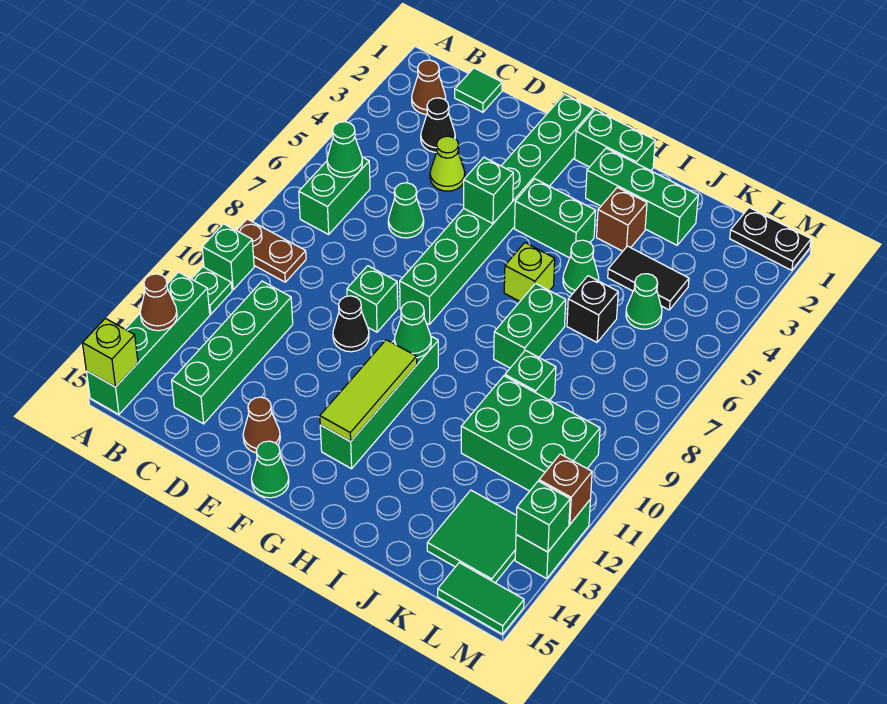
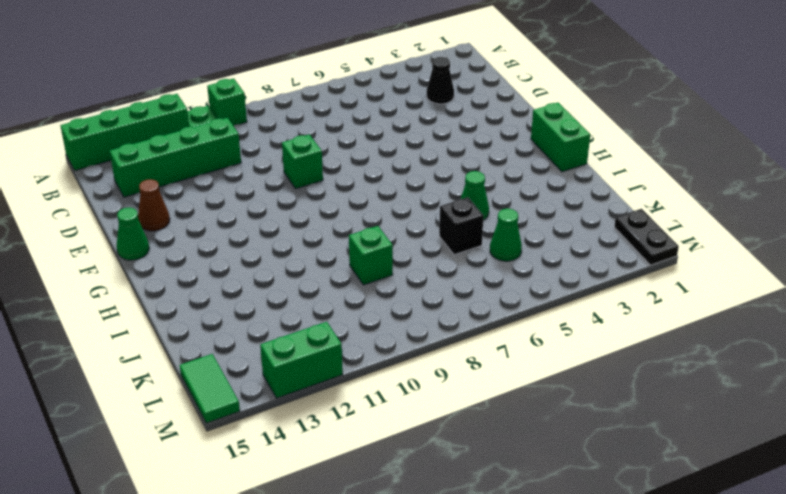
none -> brown 1x2 plate [236,219,306,282]
none -> brown 1x1 cone [412,60,446,114]
none -> green 1x2 brick [299,157,370,234]
none -> green 1x1 tile [455,68,502,112]

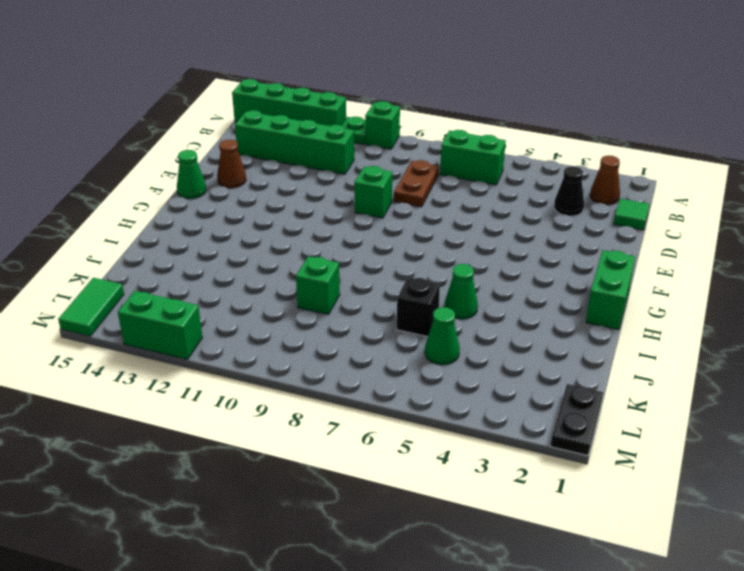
brown 1x2 plate [394,160,439,207] -> brown 1x2 plate moved to [236,219,306,282]
none -> lime 1x1 cone [430,136,465,191]
none -> green 1x1 cone [388,183,424,238]
none -> black 1x1 cone [333,296,369,352]
none -> green 1x8 brick [400,94,593,324]

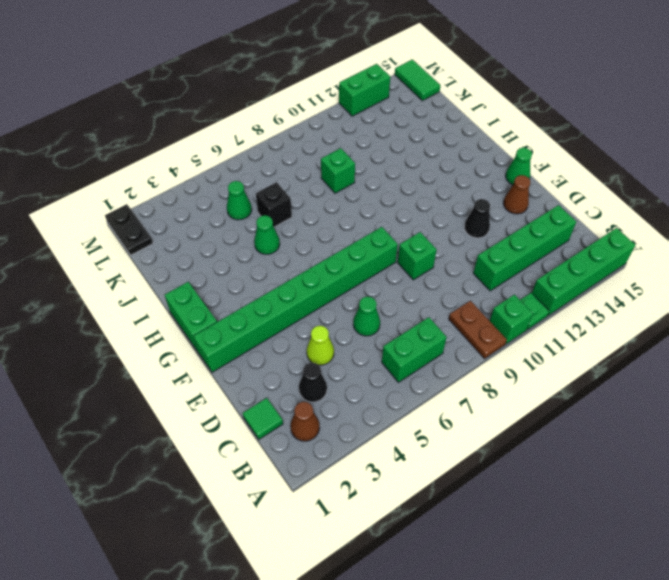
black 1x1 cone [464,199,490,238] -> black 1x1 cone moved to [333,296,369,352]
none -> green 1x2 brick [515,179,596,258]
none -> green 1x4 brick [320,336,438,469]
none -> green 1x3 brick [586,148,698,245]
none -> lime 1x1 brick [504,243,555,301]

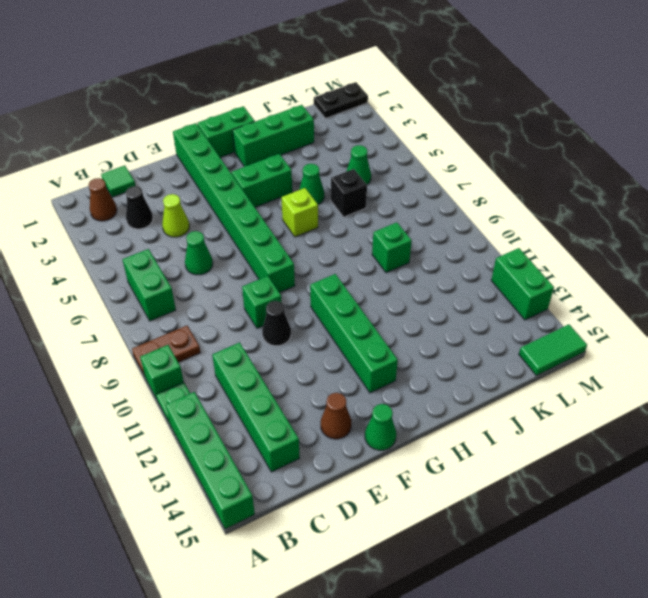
none -> brown 1x1 brick [597,187,647,251]
none -> green 1x2 brick [494,284,566,368]
none -> black 1x2 tile [608,246,689,310]
none -> green 2x3 brick [461,376,600,491]

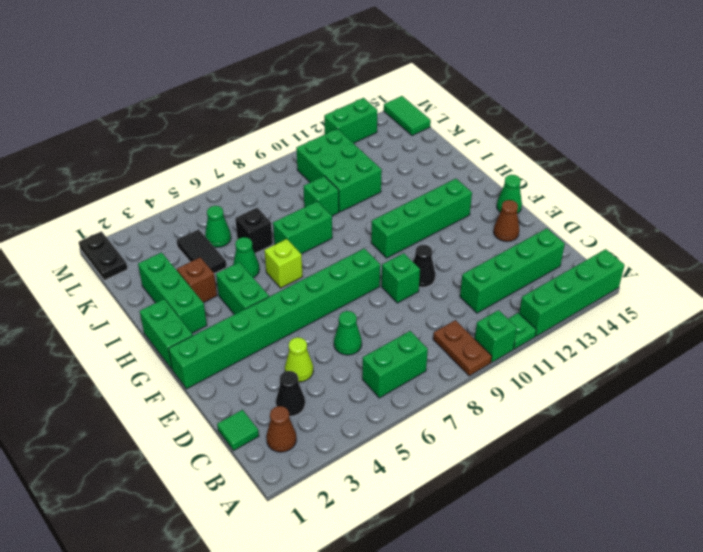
none -> green 2x2 tile [427,490,517,583]
none -> brown 1x1 cone [140,274,177,331]
none -> lime 1x1 brick [83,318,138,387]
none -> green 1x1 cone [327,122,362,177]

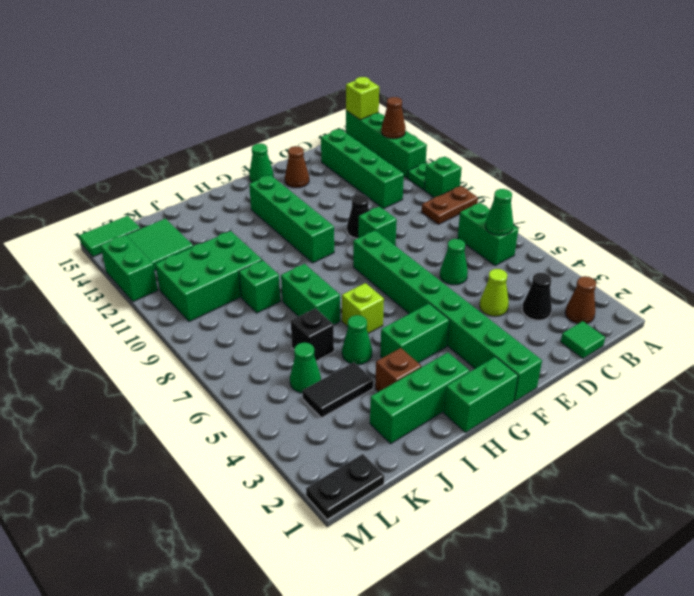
none -> green 1x1 brick [464,157,513,223]
none -> green 1x1 cone [395,301,431,358]
none -> lime 1x3 tile [320,340,417,442]
none -> brown 1x1 brick [539,454,592,524]

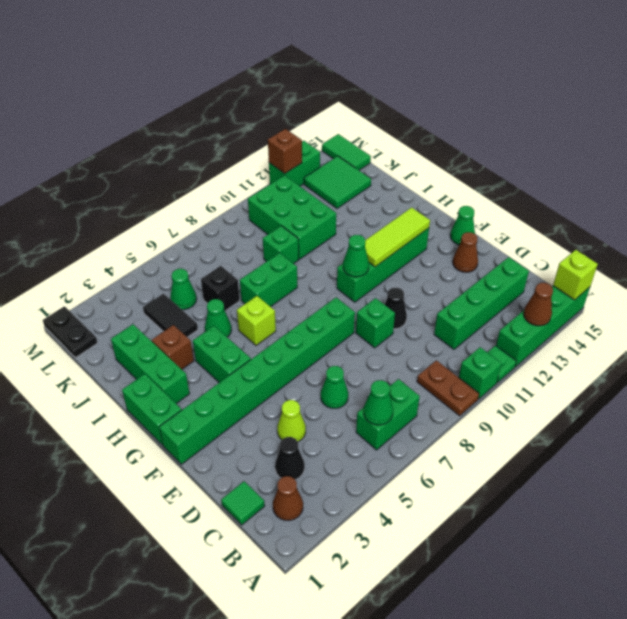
none -> green 1x1 brick [464,157,513,223]
none -> green 1x1 brick [516,481,570,552]

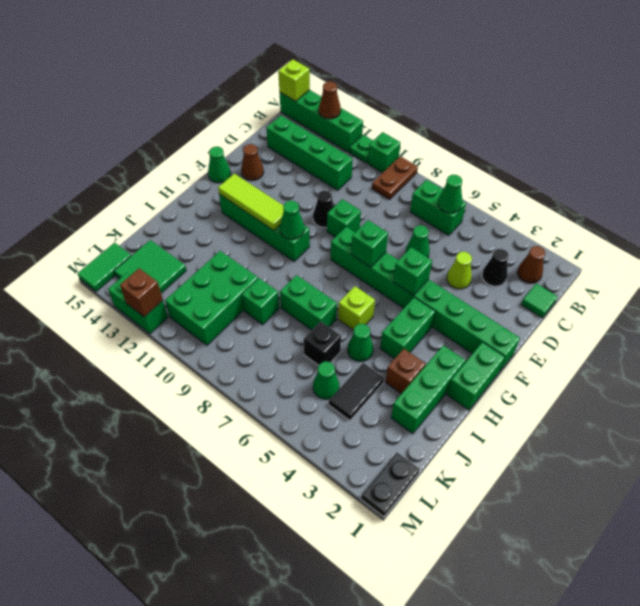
green 1x1 brick [351,220,388,267] -> green 1x1 brick moved to [516,481,570,552]

